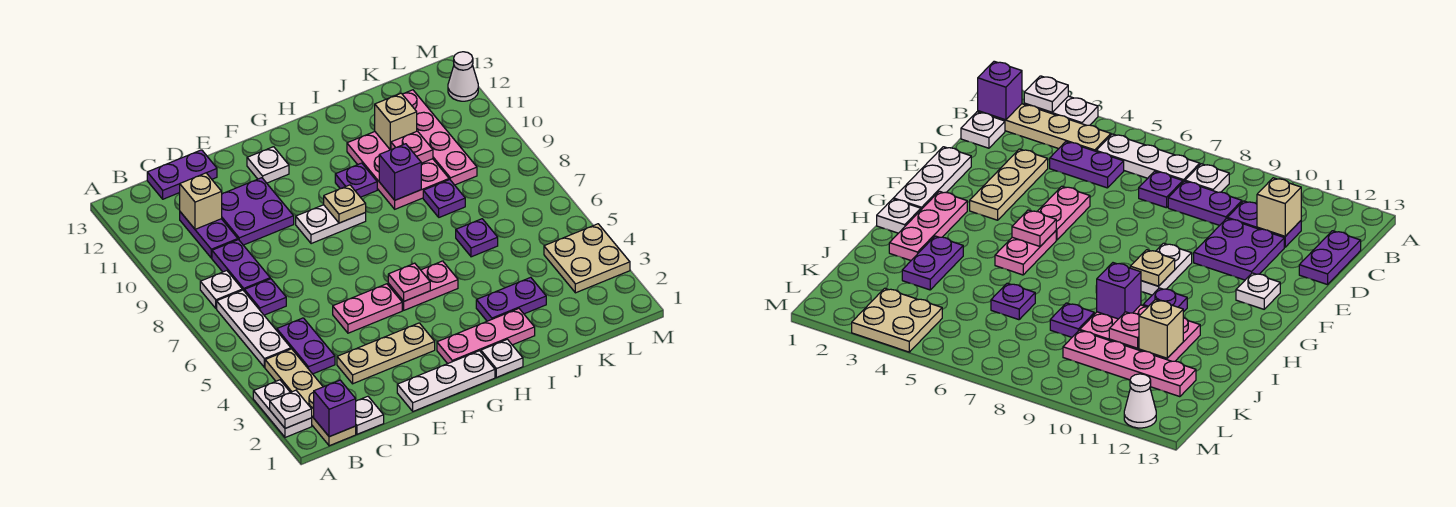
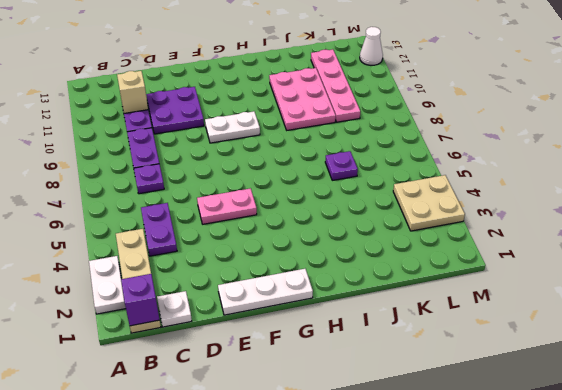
none -> white 1x3 plate [217,290,291,367]
none -> white 1x1 plate [200,271,242,309]
none -> purple 1x2 plate [147,150,217,199]
none -> tan 1x3 plate [337,323,435,384]

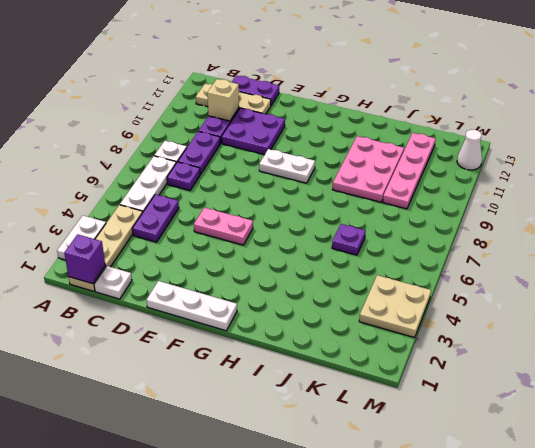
tan 1x3 plate [196,84,271,114] -> tan 1x3 plate moved to [337,323,435,384]
none -> white 1x1 plate [247,147,289,183]
none -> pink 1x3 plate [437,309,535,364]
none -> pink 1x2 plate [388,261,458,310]
none -> white 1x1 plate [481,339,523,377]

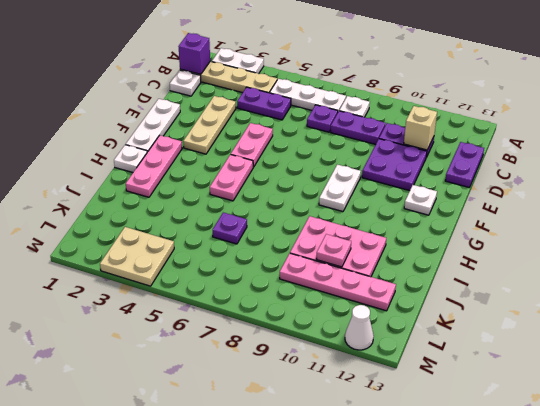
none -> purple 1x1 plate [335,163,377,197]
none -> purple 1x2 plate [476,277,546,321]
none -> purple 1x1 plate [423,180,465,217]
none -> white 1x1 plate [270,390,312,428]

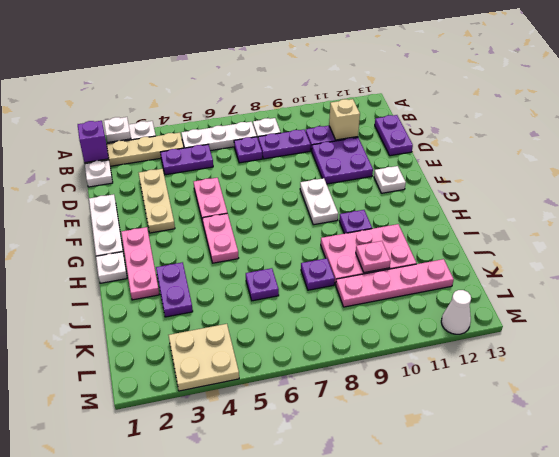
none -> pink 1x1 plate [388,263,430,301]
none -> tan 1x1 plate [324,185,366,223]
none -> purple 1x1 brick [379,144,421,200]
none -> tan 1x1 brick [375,93,417,150]

